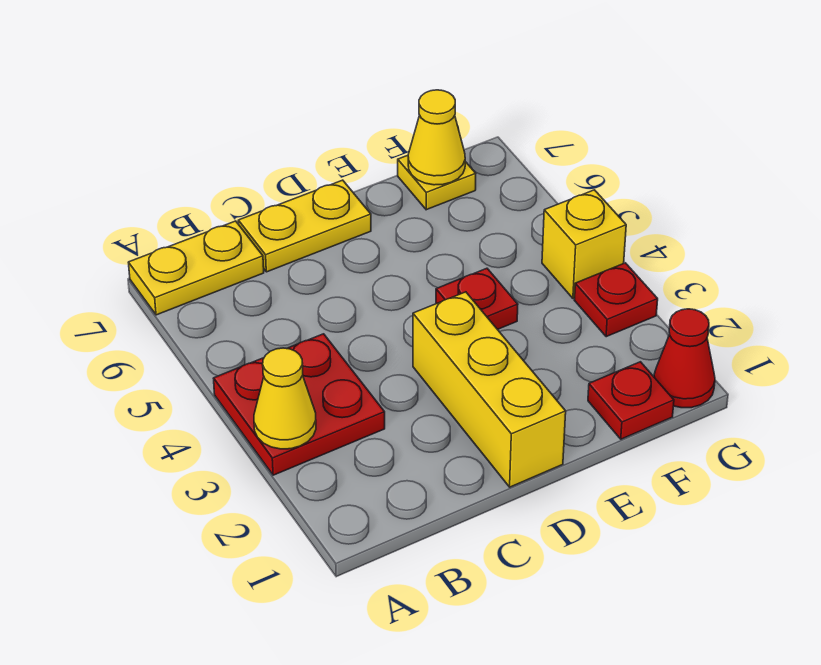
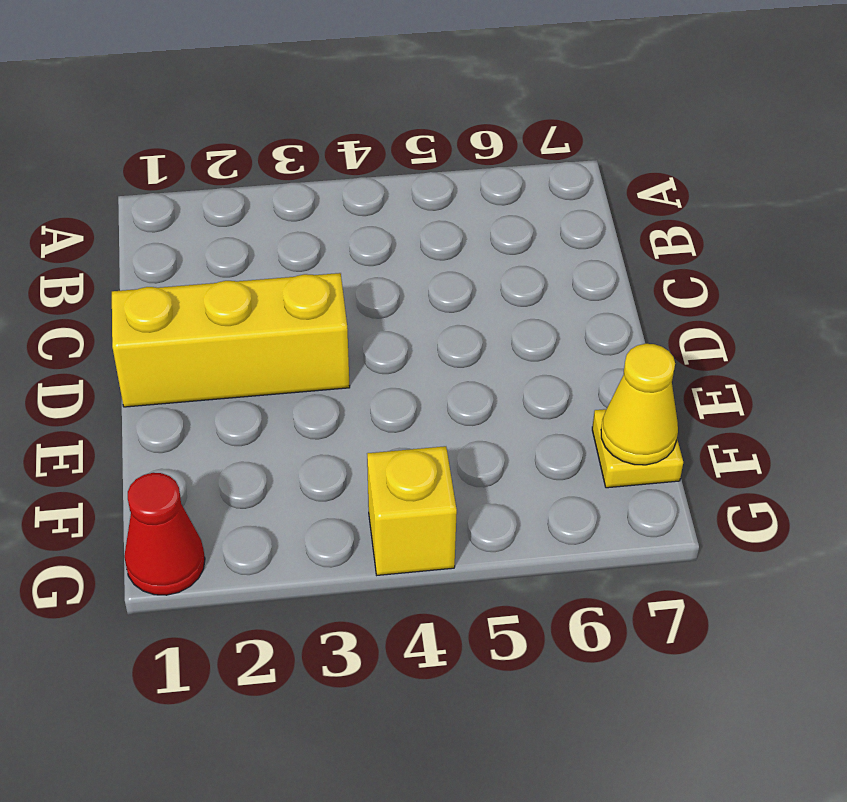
none -> red 2x2 plate [213,334,385,475]
none -> yellow 1x2 plate [128,221,264,315]
none -> yellow 1x2 plate [238,180,371,272]

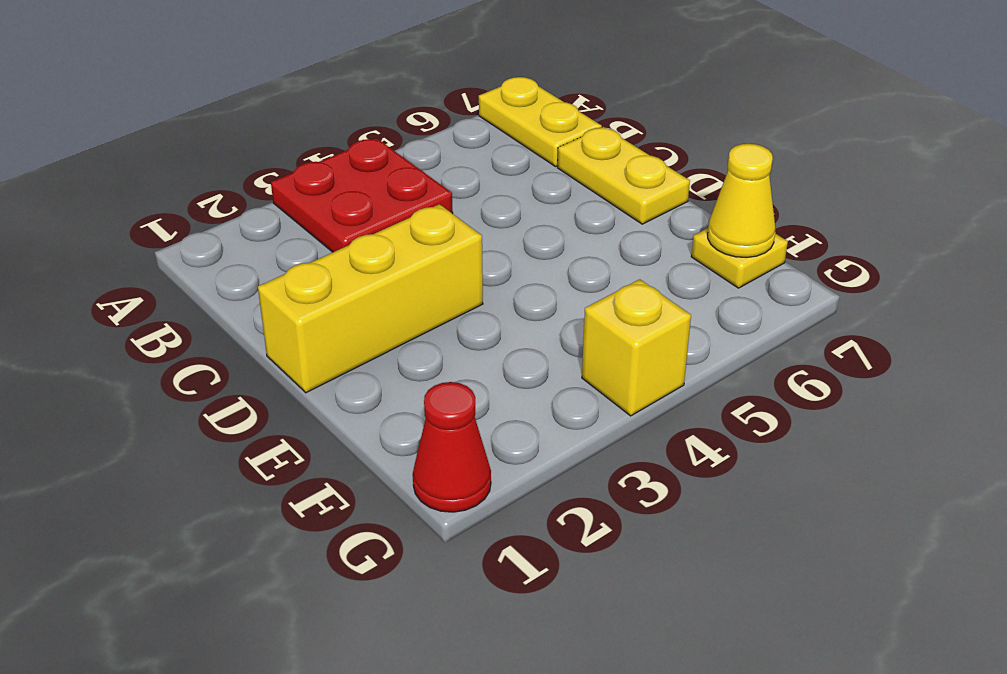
none -> red 1x1 plate [436,268,518,329]
none -> red 1x1 plate [588,362,674,439]
none -> red 1x1 plate [574,263,658,337]

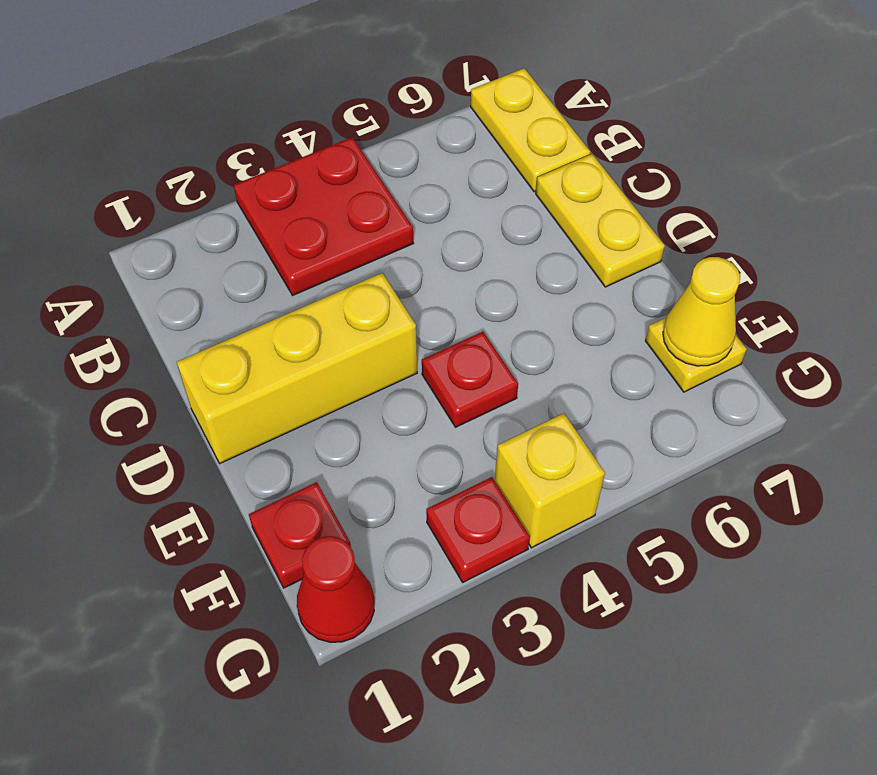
none -> yellow 1x1 cone [254,348,316,449]

